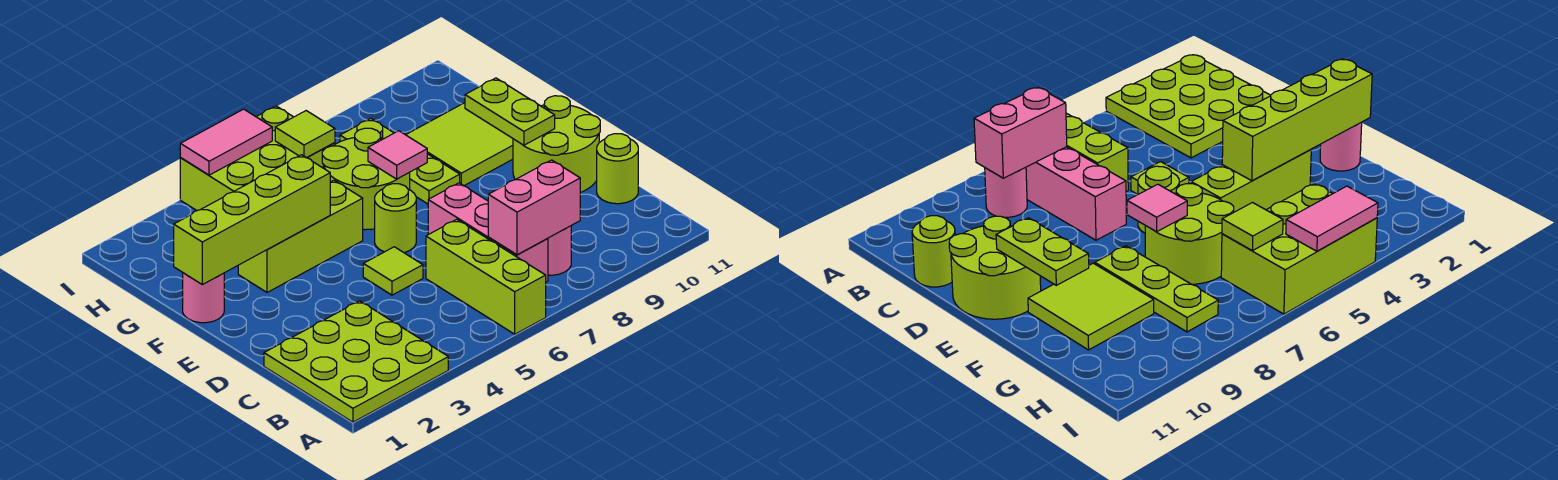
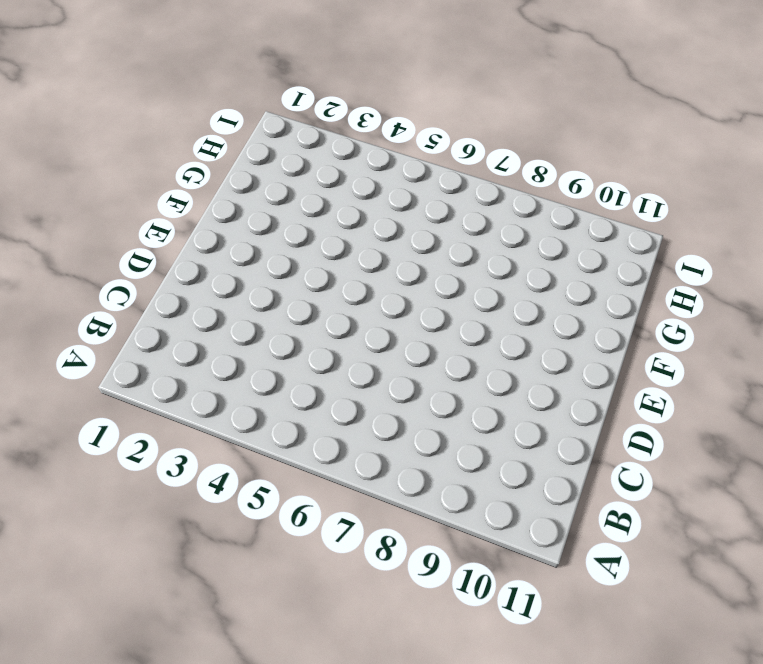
none -> lime 3x3 plate [264,301,448,422]
none -> lime 1x3 brick [426,219,546,334]
none -> pink 1x3 brick [428,183,548,282]

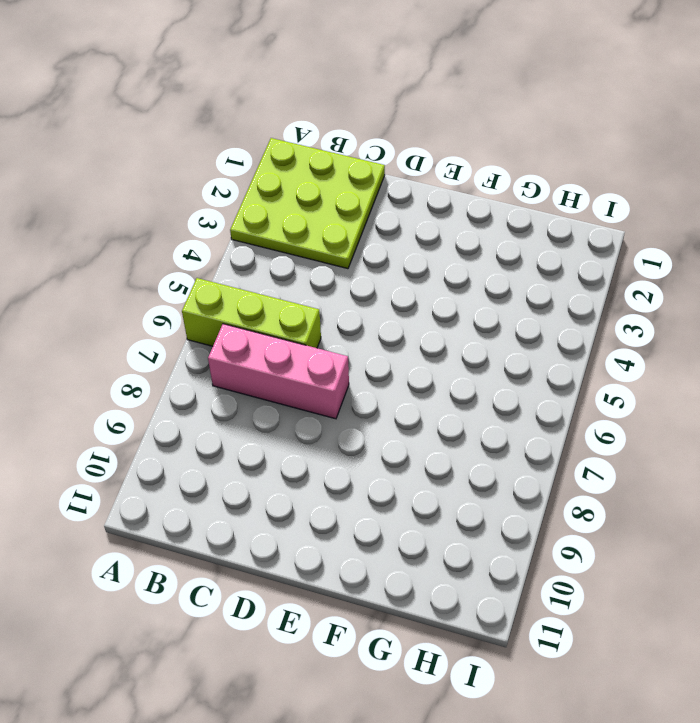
none -> pink 1x1 round brick [548,226,571,275]
none -> lime 1x1 round brick [597,134,638,204]
none -> lime 1x1 tile [363,247,423,295]

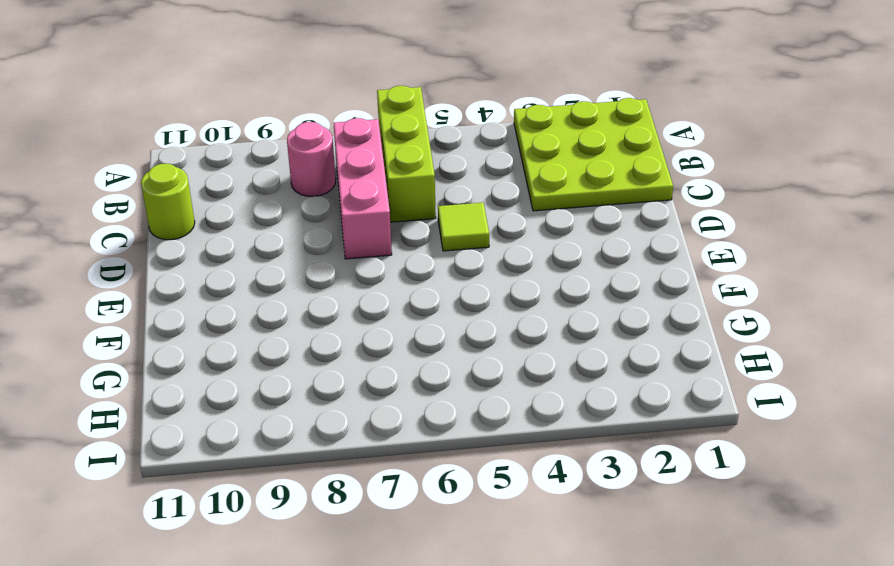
none -> lime 2x2 round brick [513,96,600,193]
none -> lime 1x1 round brick [375,184,416,253]
none -> pink 1x1 round brick [183,273,224,323]

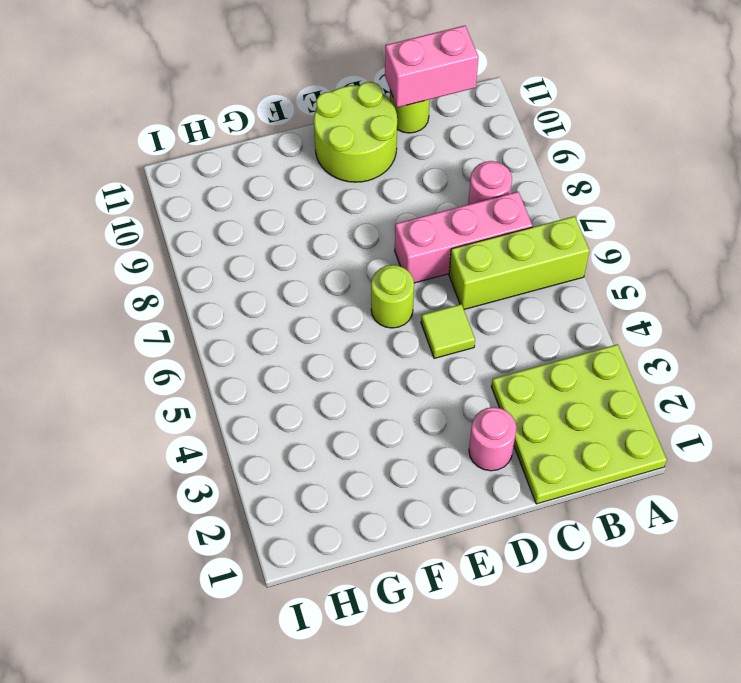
pink 1x2 brick [385,26,478,107] -> pink 1x2 brick turned to [488,160,580,255]
pink 1x1 round brick [469,407,517,471] -> pink 1x1 round brick moved to [183,273,224,323]
none -> lime 1x3 brick [238,180,363,292]
none -> lime 2x2 round brick [322,128,410,230]
none -> lime 1x3 plate [340,119,460,204]

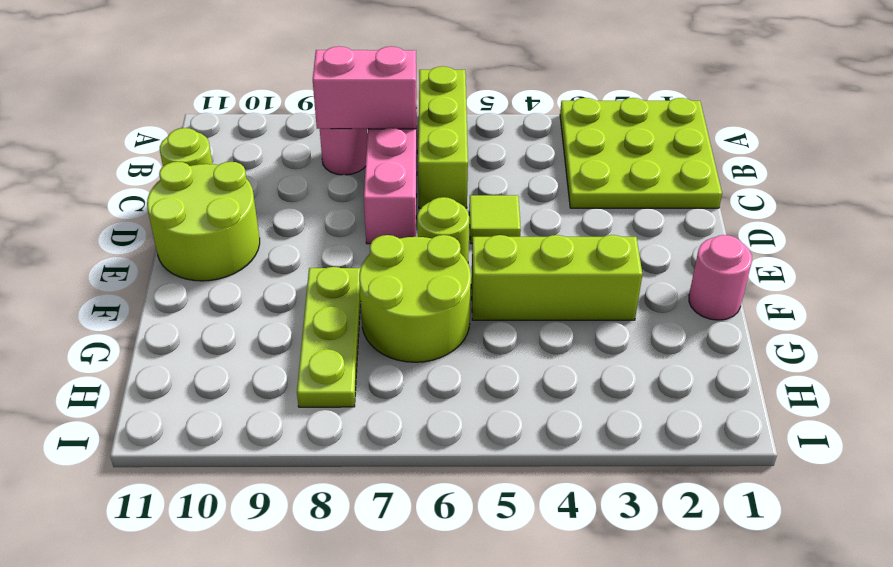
none -> lime 2x2 tile [406,103,513,186]
none -> lime 2x3 brick [180,106,335,211]
none -> lime 1x2 plate [465,78,555,145]

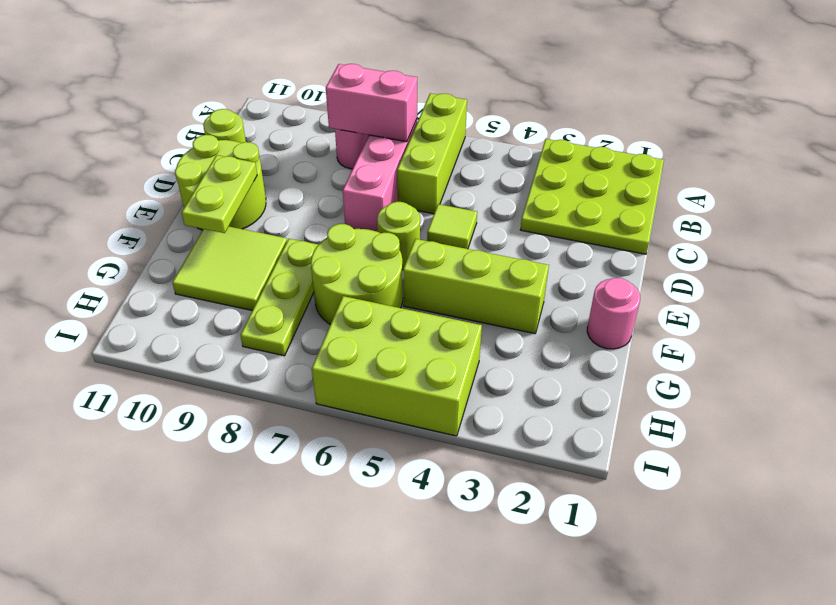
none -> lime 1x4 brick [174,155,330,285]
none -> pink 1x1 tile [368,131,427,179]
none -> lime 1x1 tile [275,111,335,158]

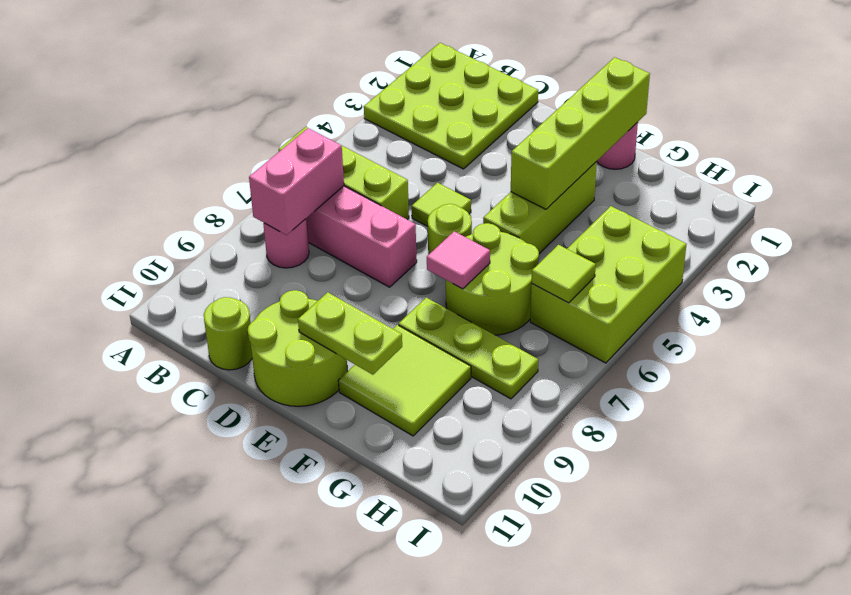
none -> pink 1x2 tile [180,109,272,175]

